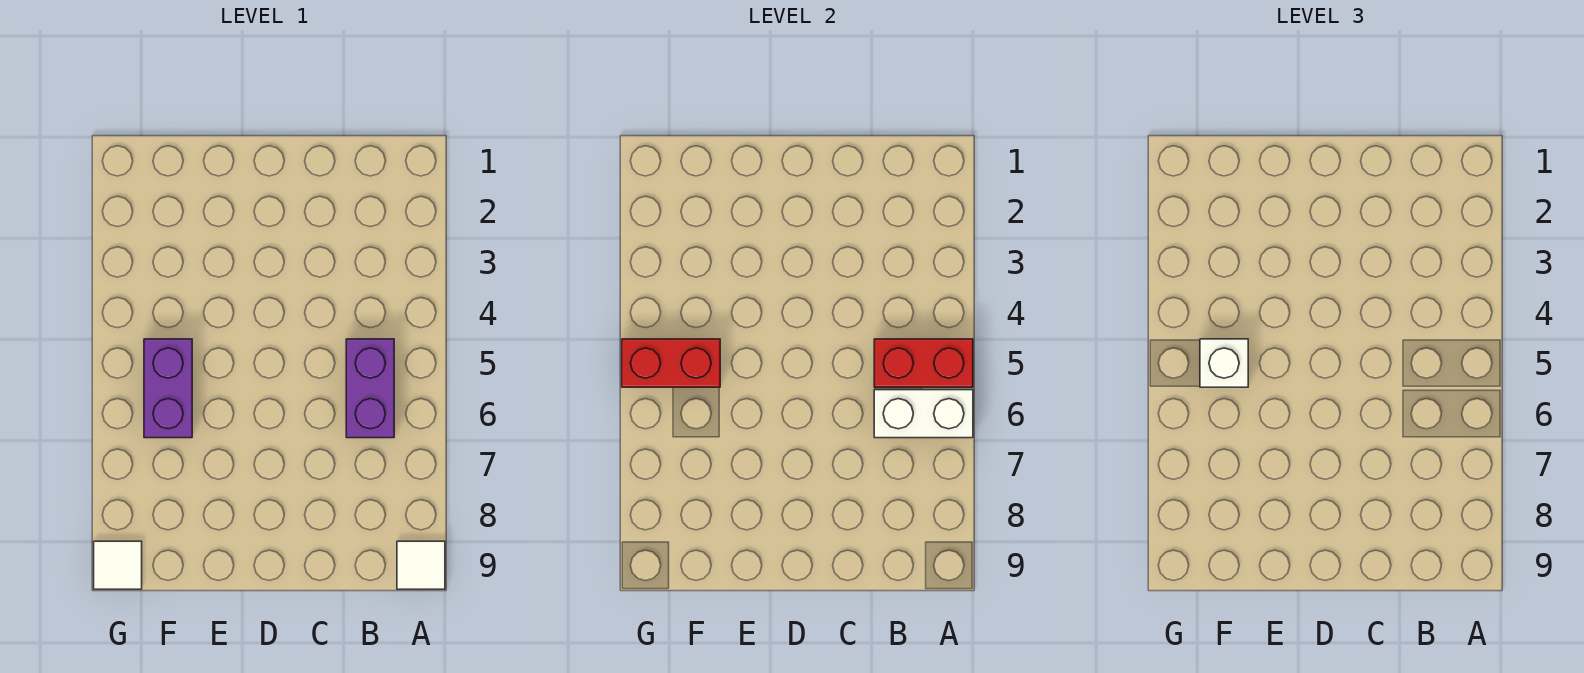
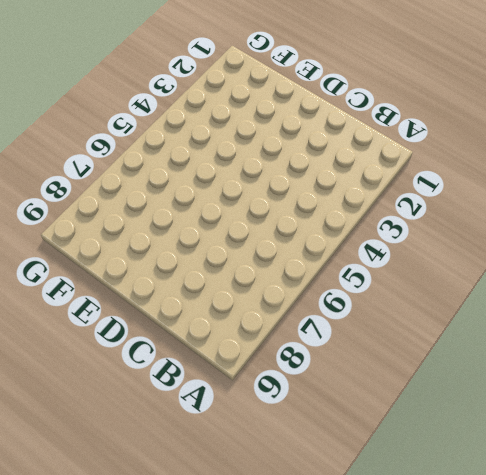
none -> white 1x1 tile [397,541,445,589]
none -> purple 1x2 brick [346,339,394,438]

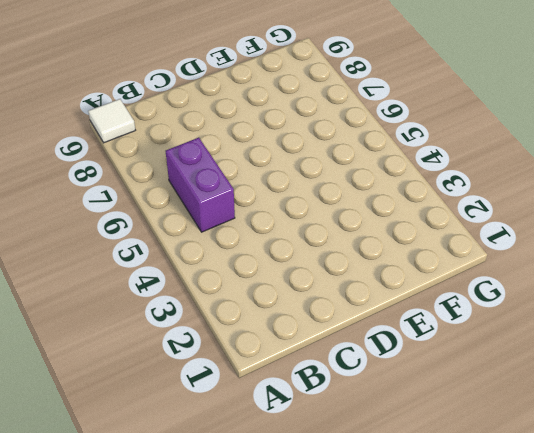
none -> purple 1x2 brick [144,339,192,438]
none -> white 1x1 tile [94,541,142,589]

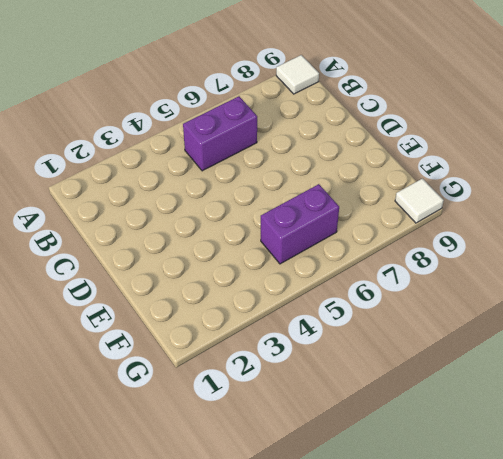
none -> red 1x2 brick [874,339,973,387]
none -> white 1x2 brick [874,390,973,438]

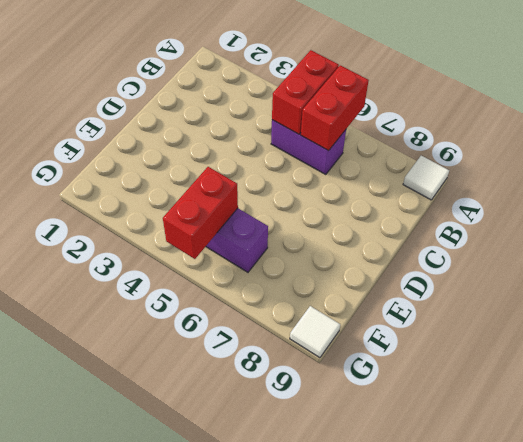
red 1x2 brick [301,65,369,151] -> white 1x2 brick [874,390,973,438]
none -> white 1x1 brick [1200,339,1248,387]

